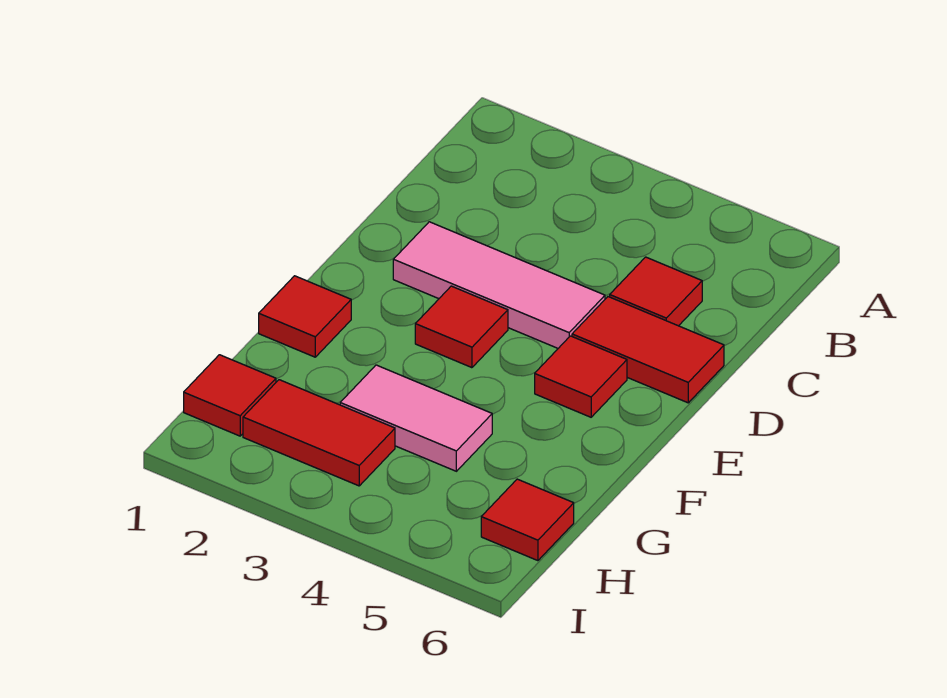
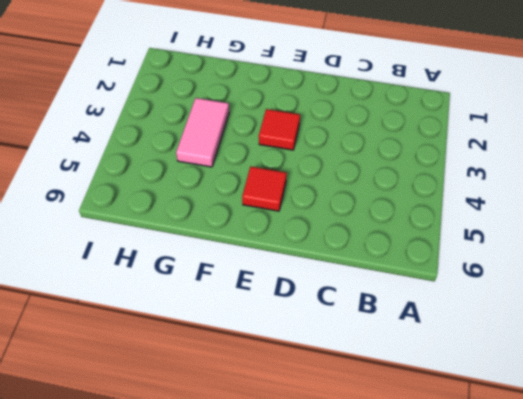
none -> red 1x1 tile [610,257,702,326]
none -> pink 1x3 tile [393,222,605,348]

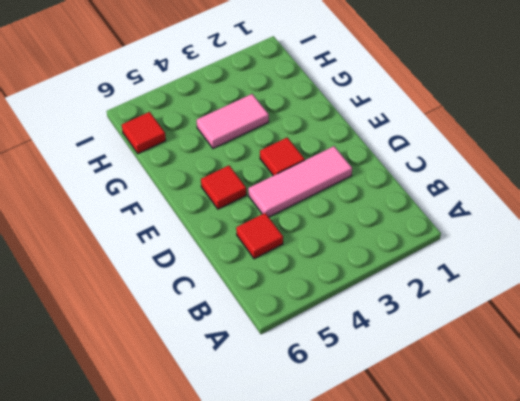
none -> red 1x2 tile [572,297,724,403]
none -> red 1x1 tile [259,276,351,357]

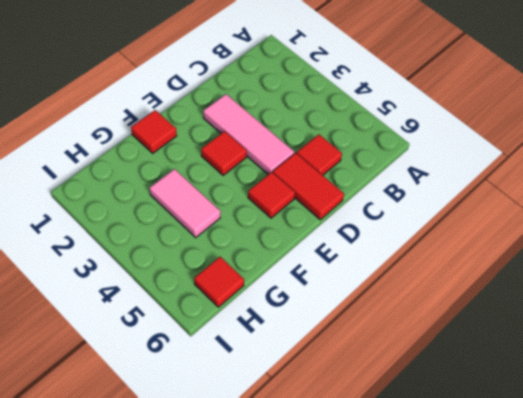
none -> red 1x1 tile [184,355,276,436]
none -> red 1x2 tile [243,380,395,486]

